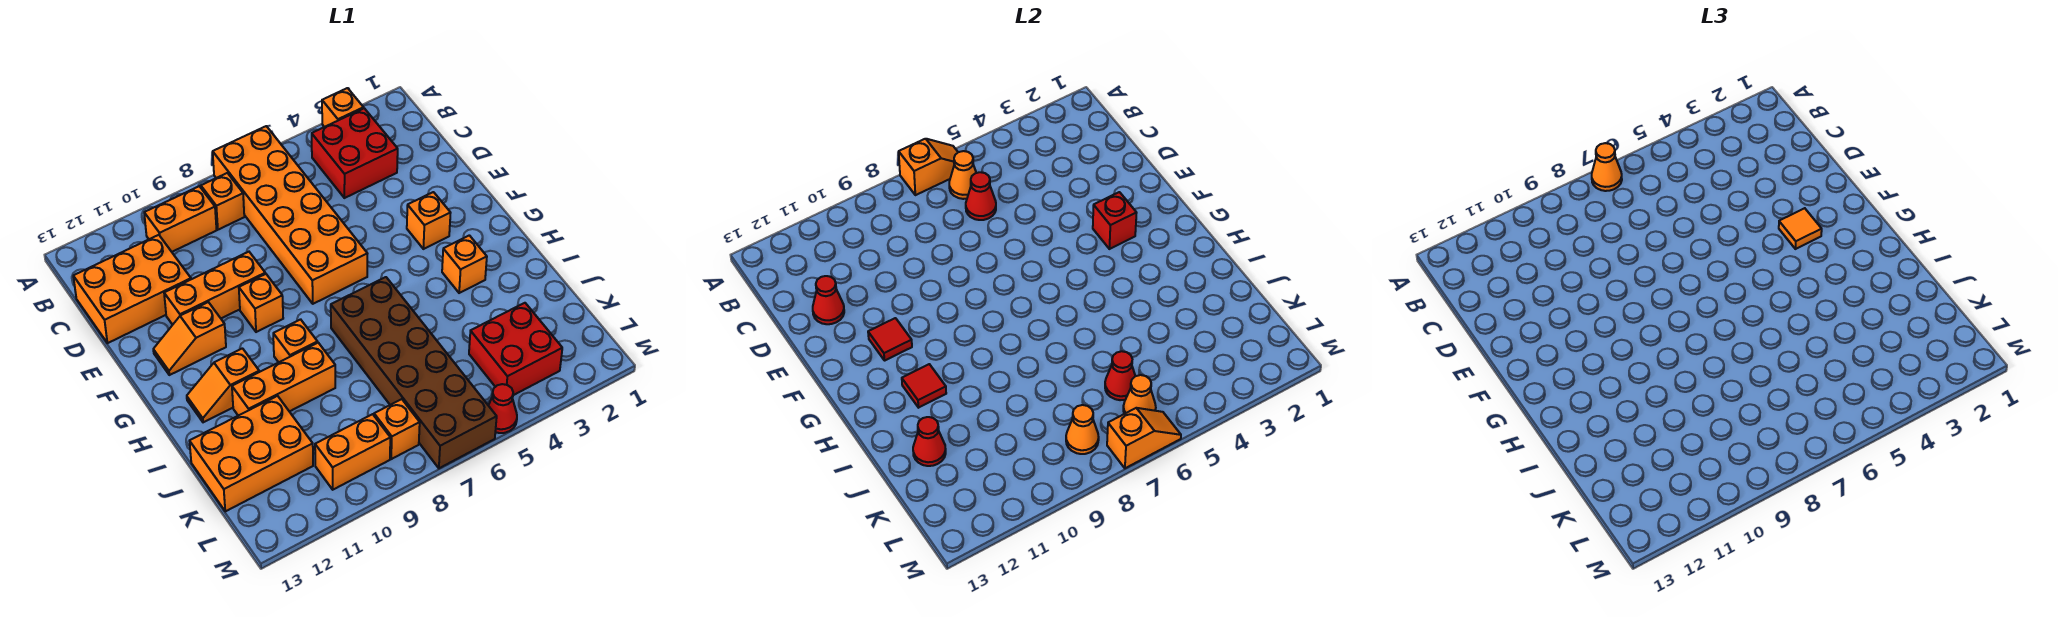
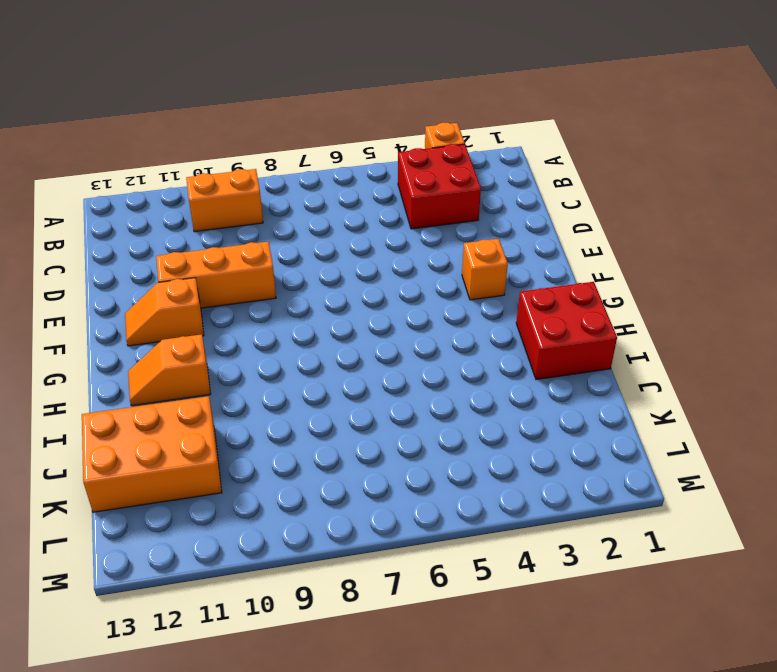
red 2x2 brick [516,282,617,380] -> red 2x2 brick moved to [469,303,562,395]
none -> orange 2x6 brick [213,126,368,304]
none -> orange 1x1 brick [201,173,244,230]
none -> orange 2x3 brick [73,235,191,343]
none -> orange 1x1 brick [239,274,283,332]

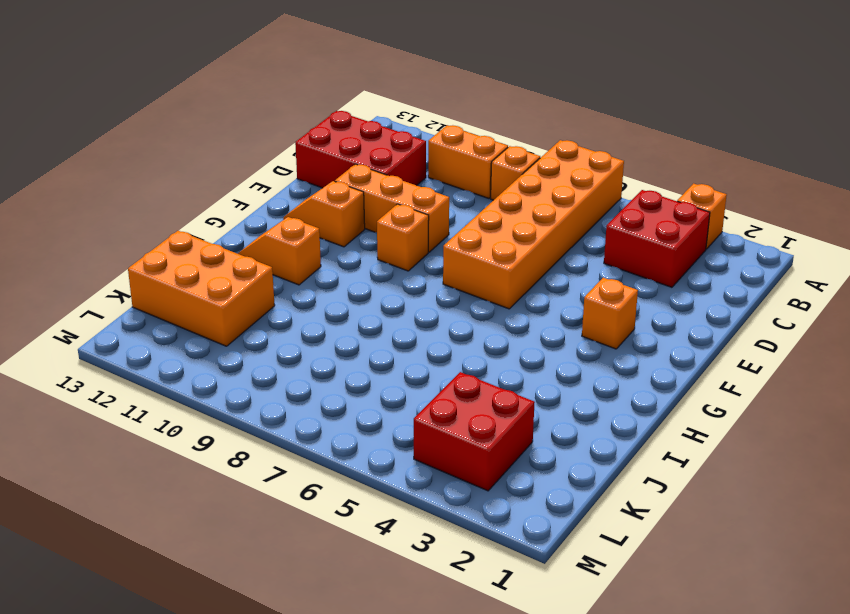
red 2x3 brick [295,111,426,188] -> orange 2x3 brick [73,235,191,343]
none -> orange 1x1 brick [442,235,487,293]
none -> brown 2x6 brick [331,277,497,468]
none -> orange 1x1 brick [273,319,318,362]
none -> orange 1x3 brick [232,343,335,416]

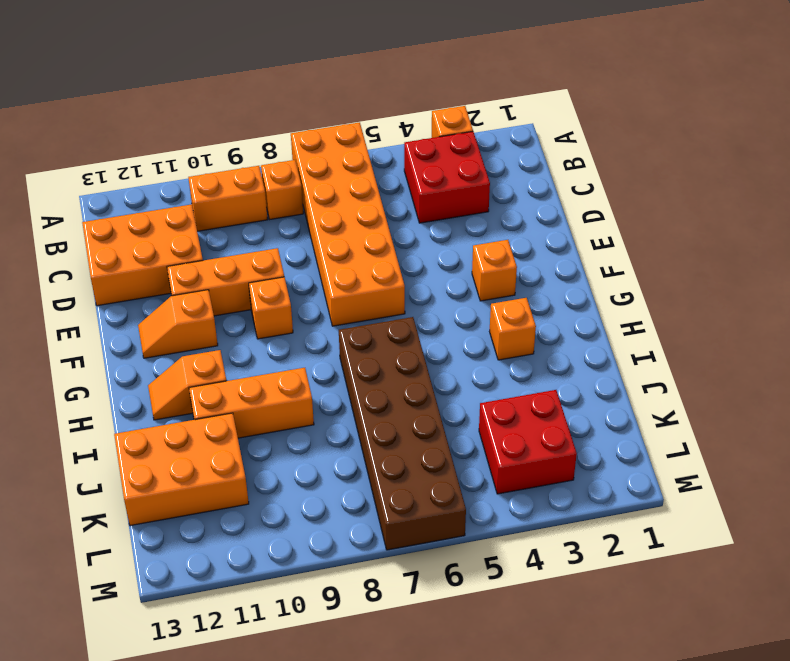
none -> orange 1x1 brick [273,319,318,362]
none -> orange 1x1 brick [374,399,420,459]
none -> orange 1x2 brick [315,414,390,490]
none -> red 1x1 cone [488,384,517,433]

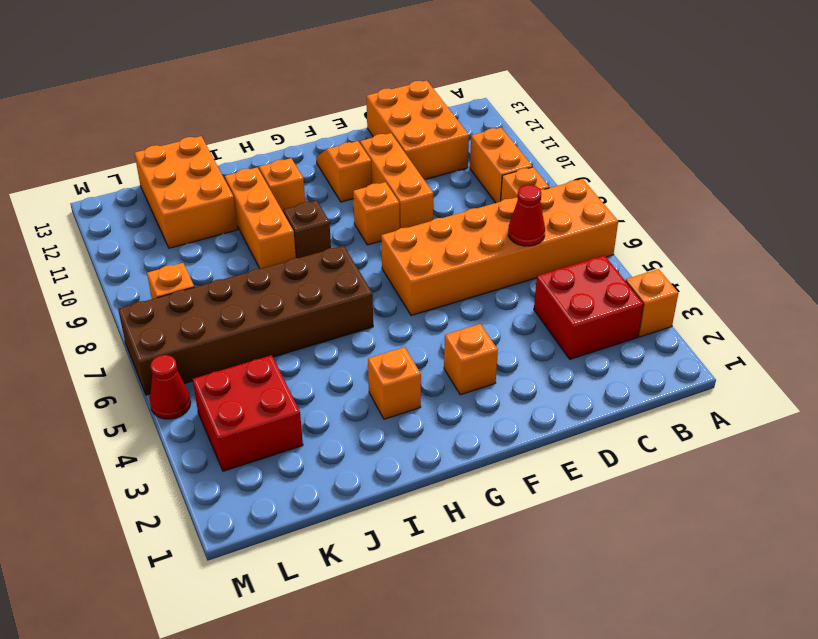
brown 1x1 brick [283,200,331,258] -> orange 1x1 brick [273,319,318,362]
none -> orange 1x2 brick [315,414,390,490]
none -> orange 1x2 slope [899,139,958,195]
none -> orange 1x1 cone [949,151,976,199]
none -> red 1x1 cone [813,276,844,324]

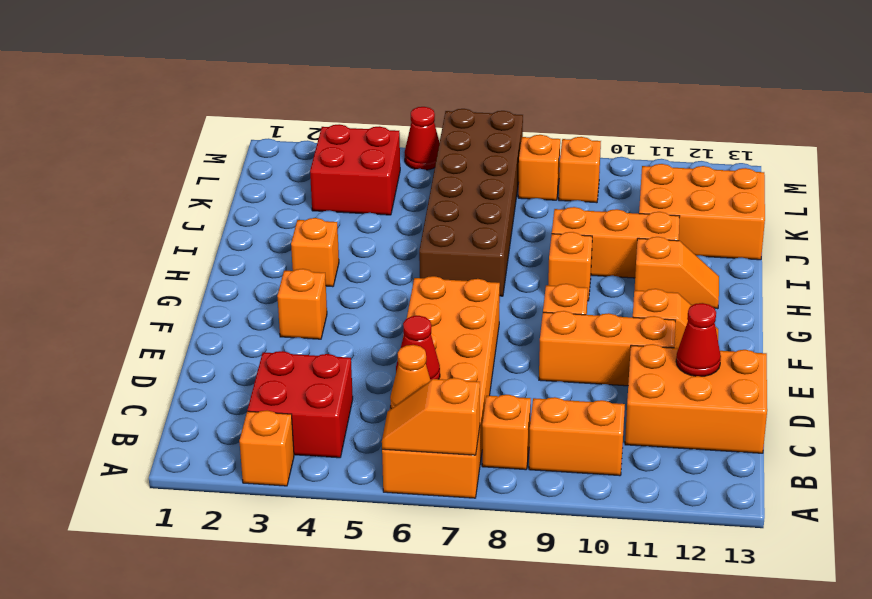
orange 1x1 brick [559,137,601,203] -> orange 1x2 brick [315,414,390,490]
none -> red 1x1 brick [1093,192,1136,249]
none -> red 1x1 tile [868,318,912,360]
none -> red 1x1 tile [902,364,946,408]
none -> red 1x1 cone [913,417,946,466]

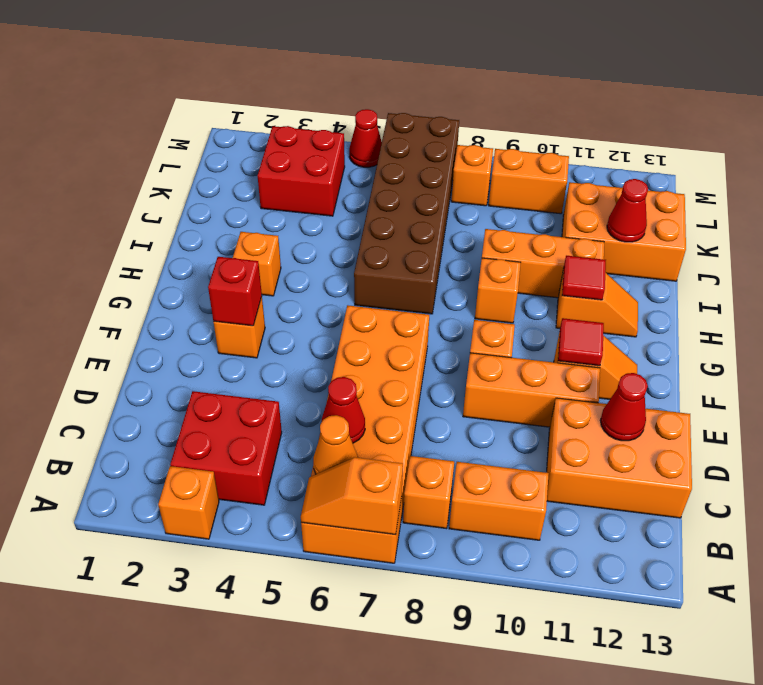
none -> red 1x1 cone [1105,351,1135,400]
none -> orange 1x1 cone [1123,375,1156,414]
none -> orange 1x1 cone [1066,405,1099,454]
none -> orange 1x2 slope [1107,408,1181,468]

